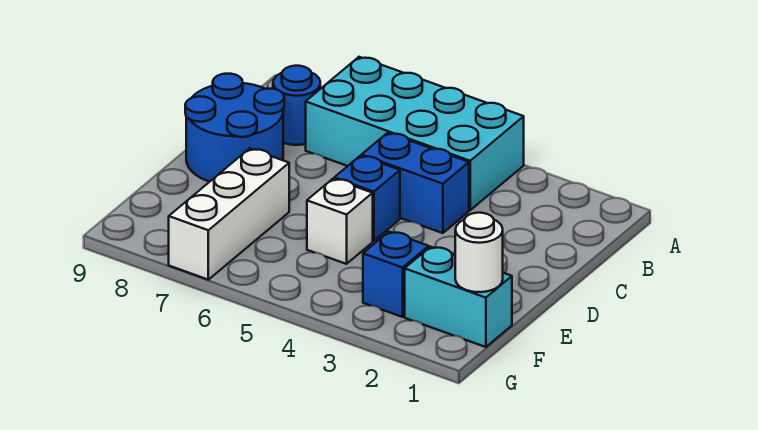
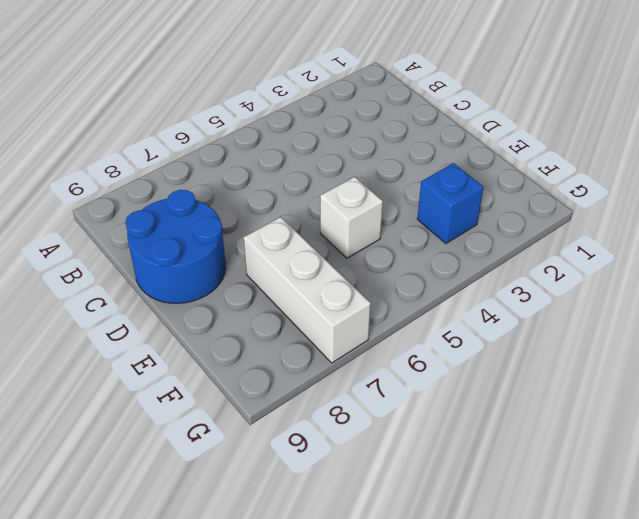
none -> cyan 2x4 brick [306,57,524,210]
none -> blue 1x1 round brick [273,66,320,145]

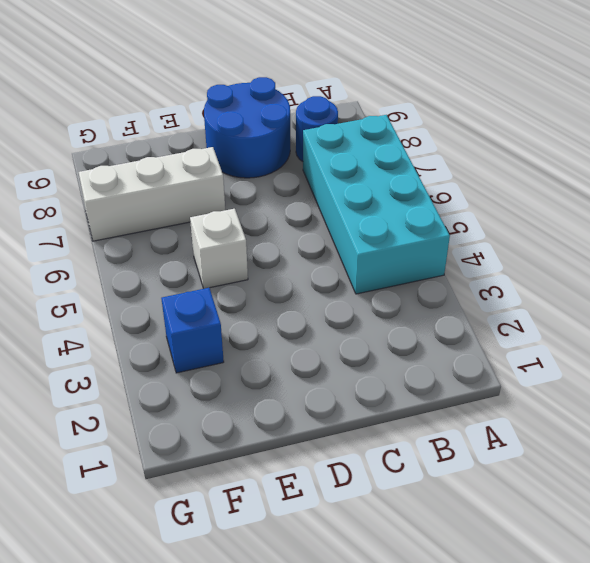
none -> blue 1x2 brick [362,133,469,233]
none -> blue 1x1 brick [334,156,400,241]

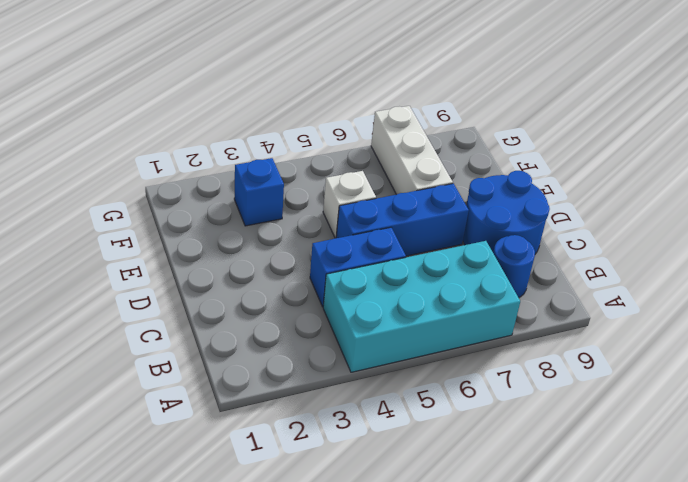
blue 1x3 brick [336,184,469,256] -> blue 1x1 brick [334,156,400,241]
none -> cyan 1x2 brick [405,247,512,347]
none -> white 1x1 round brick [455,213,503,292]

